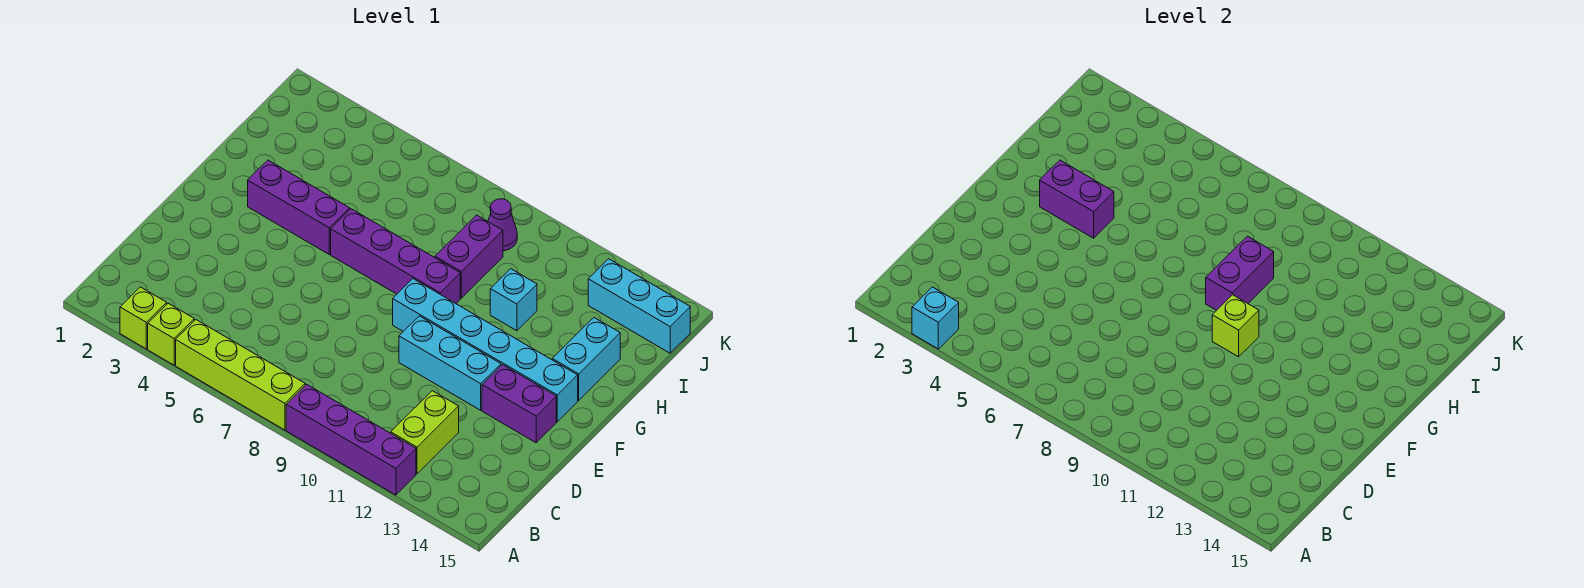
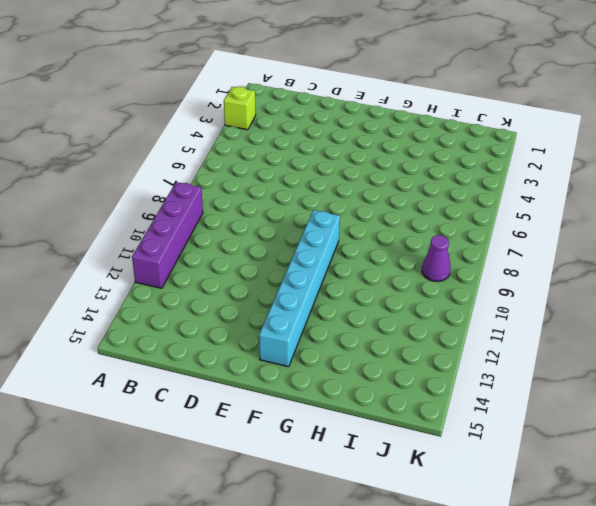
none -> lime 1x1 brick [148,303,194,365]
none -> lime 1x4 brick [176,320,305,430]
none -> lime 1x2 brick [391,391,459,474]

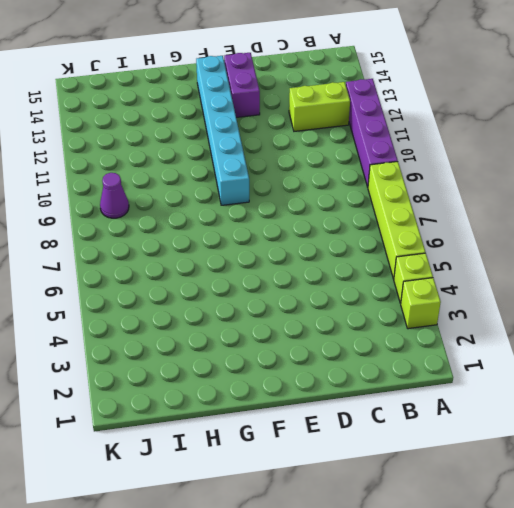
none -> cyan 1x3 brick [399,316,501,410]
none -> purple 1x3 brick [248,160,350,254]
none -> purple 1x4 brick [331,209,460,303]

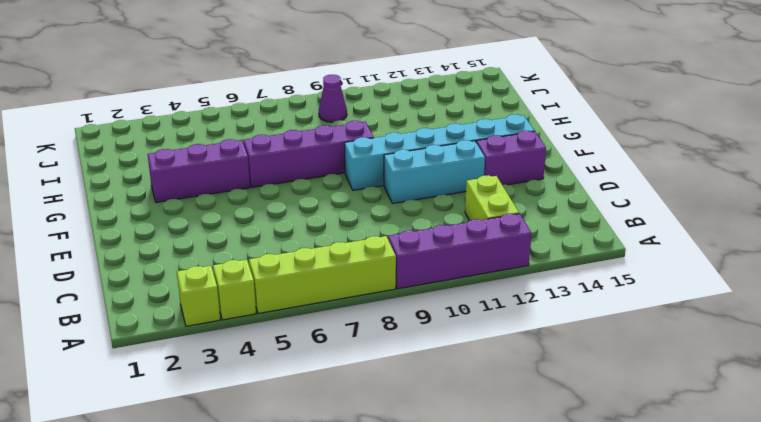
none -> cyan 1x2 brick [552,318,620,400]
none -> purple 1x2 brick [435,215,503,298]
none -> cyan 1x1 brick [490,269,537,331]

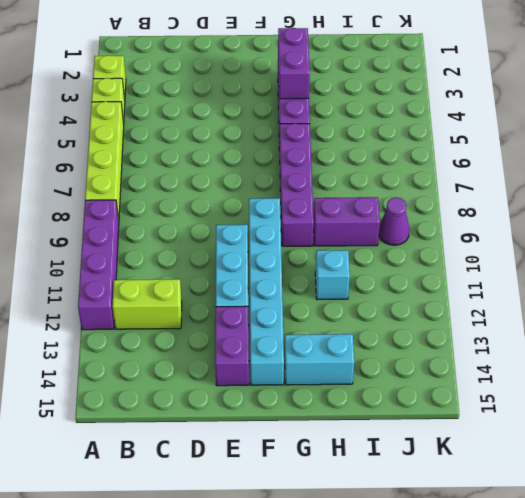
none -> cyan 1x3 brick [588,259,690,353]
none -> cyan 1x1 brick [912,287,959,349]
none -> lime 1x1 brick [1212,295,1259,357]

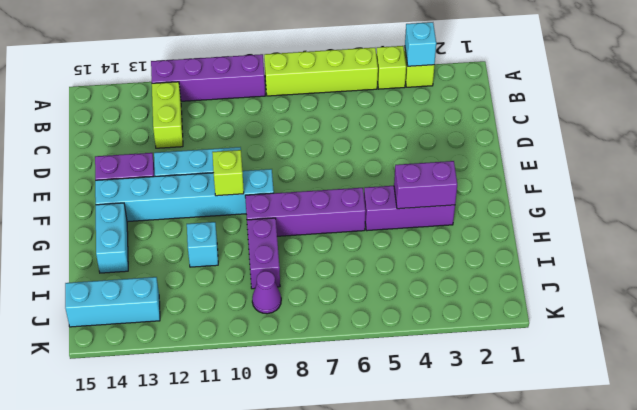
none -> purple 1x2 brick [1206,236,1274,310]

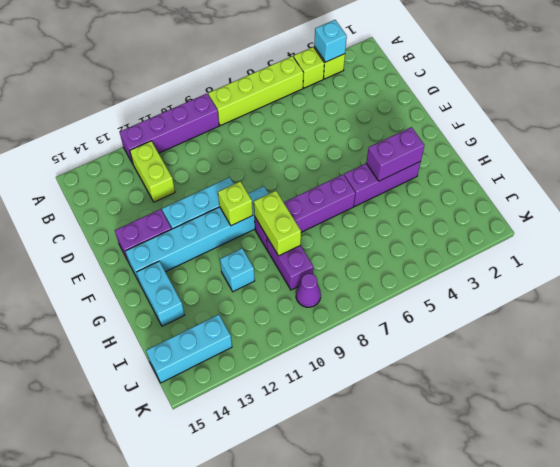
lime 1x2 brick [254,191,301,256] -> purple 1x2 brick [1206,236,1274,310]

